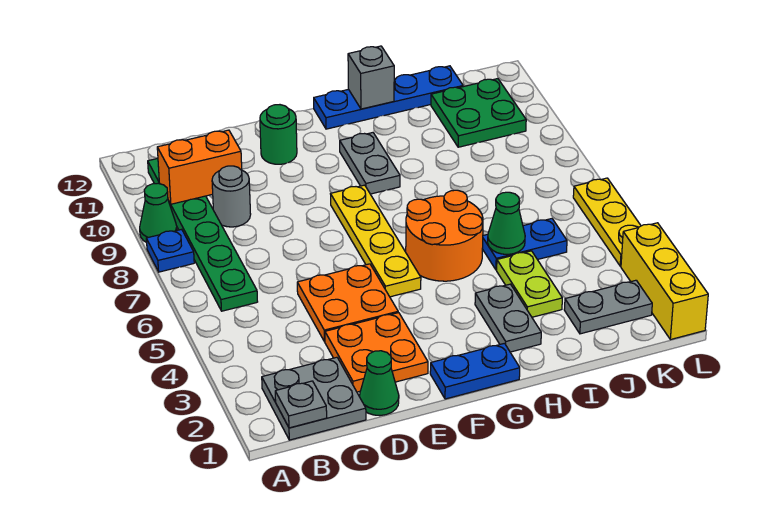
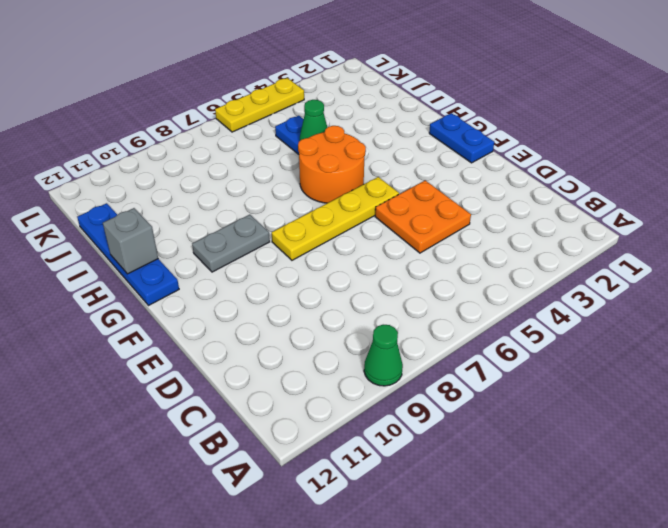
none -> blue 1x1 plate [146,229,194,272]
none -> grey 2x2 plate [262,357,366,440]
none -> green 1x6 plate [148,158,258,311]

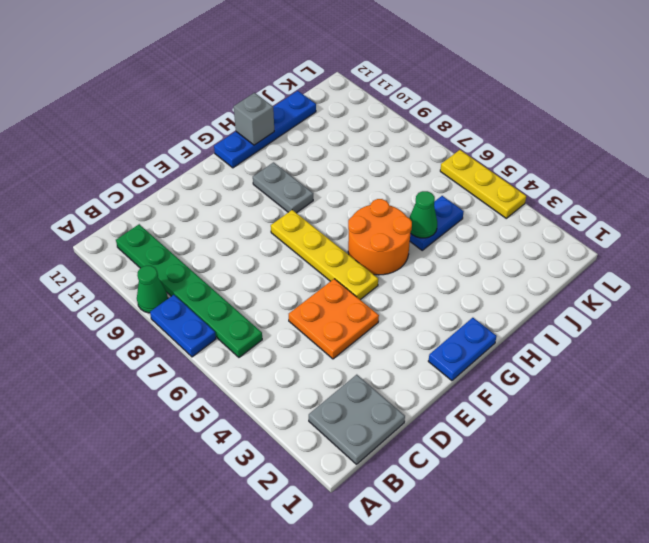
blue 1x2 plate [150,295,216,357] -> blue 1x1 plate [146,229,194,272]
none -> grey 1x1 round brick [212,166,251,227]
none -> green 1x1 cone [359,351,399,415]
none -> orange 2x2 plate [325,313,428,392]

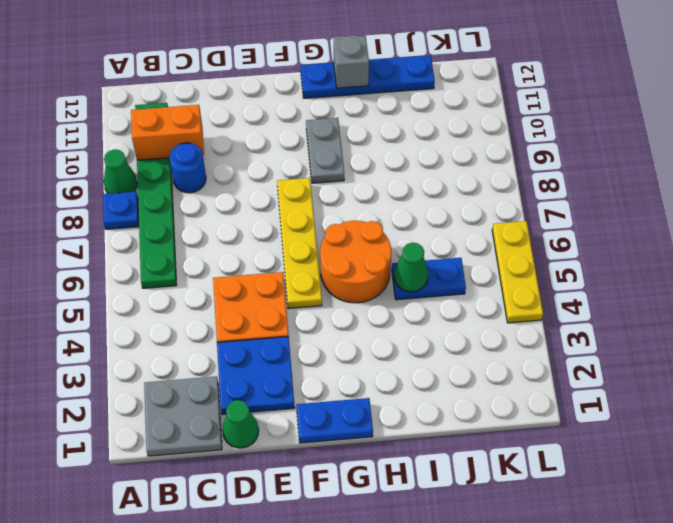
blue 1x1 round brick [169,143,206,193] -> grey 1x1 round brick [212,166,251,227]
blue 2x2 plate [217,337,295,415] -> orange 2x2 plate [325,313,428,392]
none -> green 1x1 round brick [260,105,297,164]
none -> grey 1x2 plate [475,284,541,352]
none -> lime 1x2 plate [497,251,562,317]

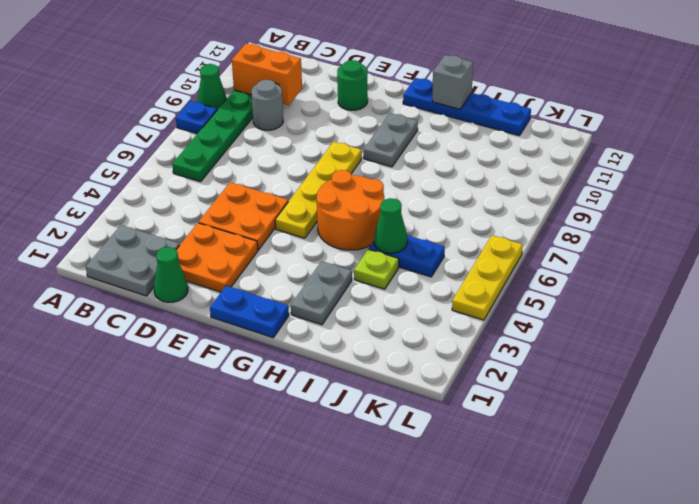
lime 1x1 plate [354,249,399,289] -> lime 1x2 plate [497,251,562,317]
none -> grey 1x2 plate [564,280,652,334]
none -> green 2x2 plate [431,79,526,147]
none -> yellow 1x3 brick [621,223,708,340]

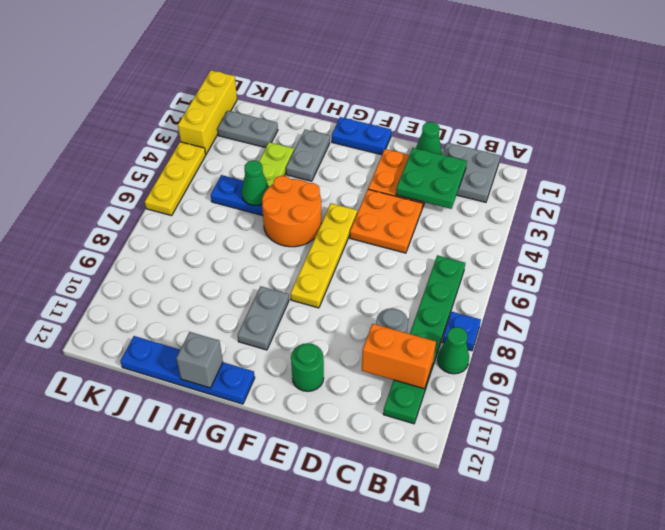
green 2x2 plate [396,148,467,209] -> green 2x2 plate moved to [431,79,526,147]
none -> grey 1x1 plate [275,381,327,428]

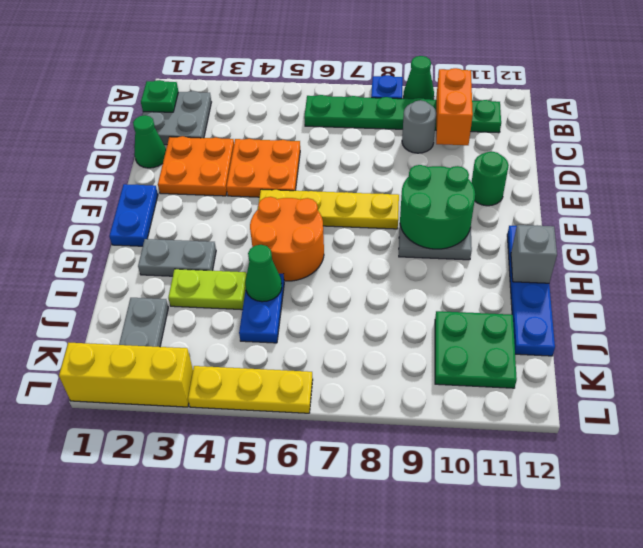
green 1x1 plate [141,80,178,112] -> grey 1x1 plate [275,381,327,428]
green 2x2 round brick [400,165,475,249] -> none

